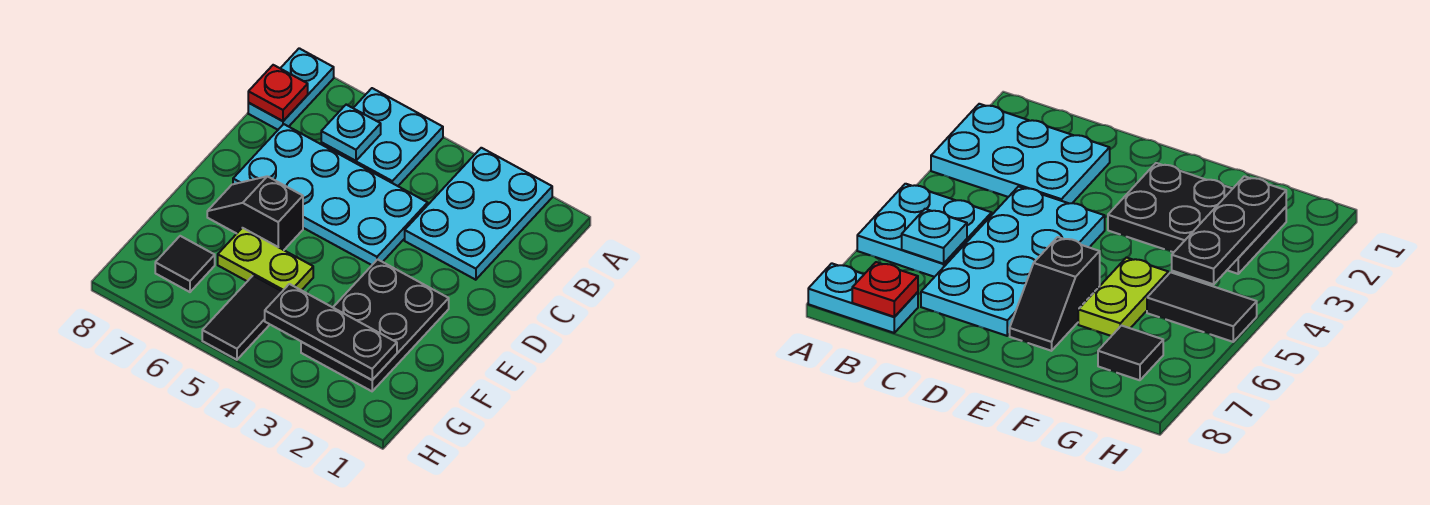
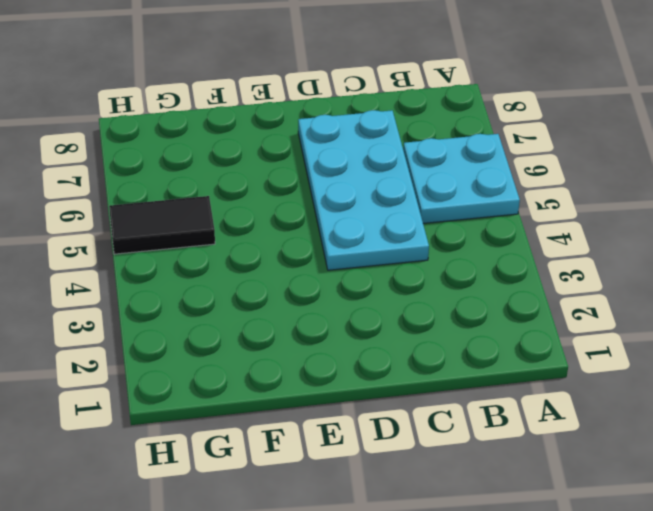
none -> cyan 2x3 plate [405,148,552,280]
none -> cyan 1x2 plate [248,48,334,130]
none -> black 2x3 plate [301,259,449,391]

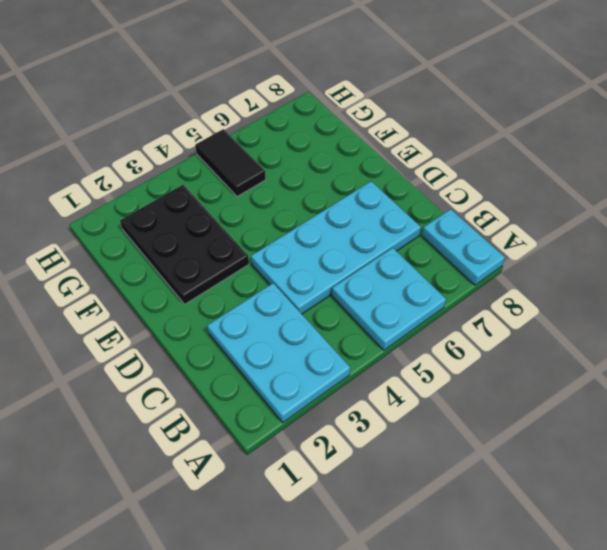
none -> black 1x2 slope [207,176,303,250]
none -> lime 1x2 plate [218,228,313,291]
none -> black 1x1 tile [155,236,215,292]

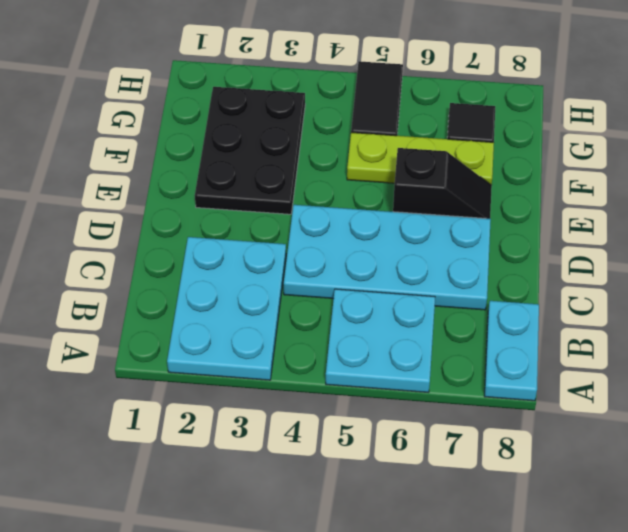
lime 1x3 plate [347,132,494,185] -> lime 1x2 plate [218,228,313,291]
none -> cyan 1x1 plate [321,105,381,161]
none -> red 1x1 plate [248,65,308,121]
none -> black 1x3 plate [265,284,397,380]

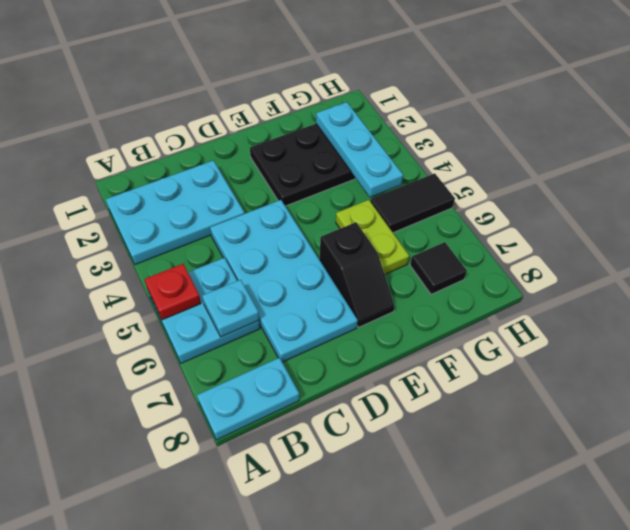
red 1x1 plate [144,264,201,320] -> red 1x1 plate moved to [248,65,308,121]
cyan 1x3 plate [316,102,403,197] -> black 1x3 plate [265,284,397,380]

